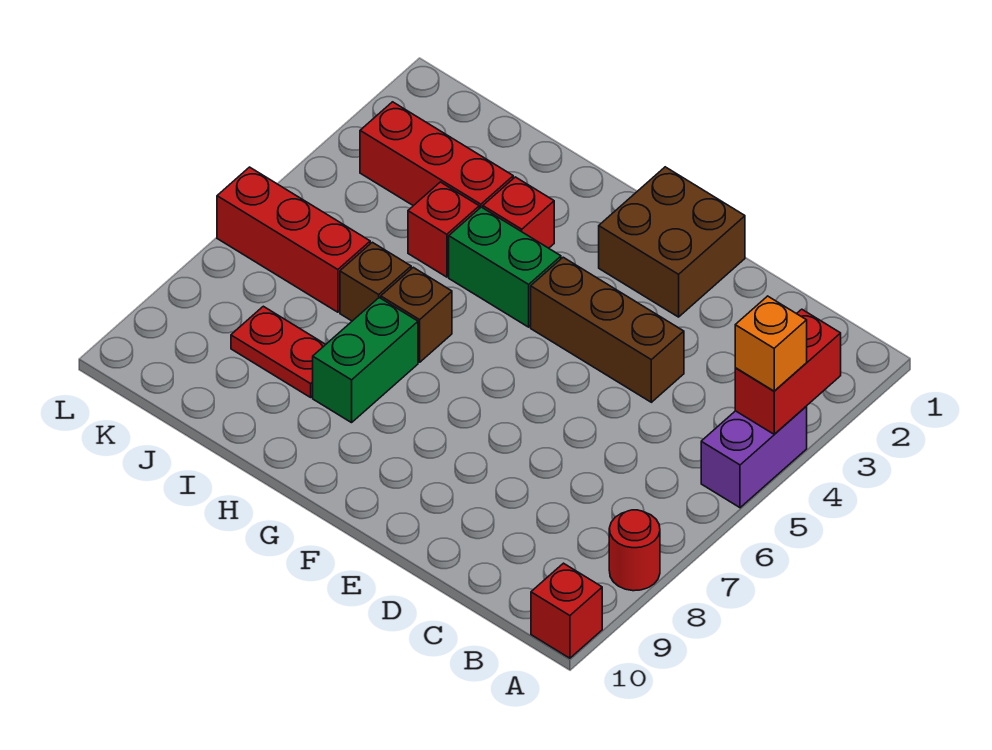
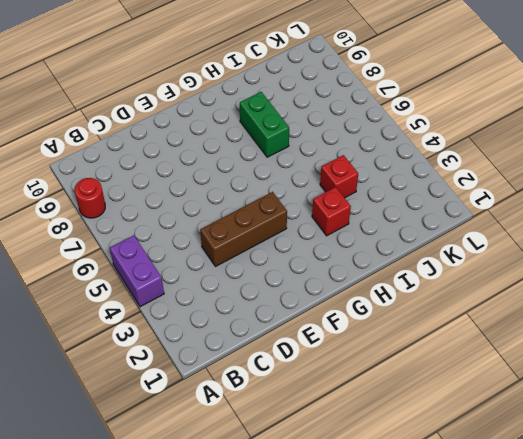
none -> red 1x1 brick [531,563,602,658]
none -> brown 2x2 brick [599,167,745,317]
none -> green 1x2 brick [449,207,561,327]

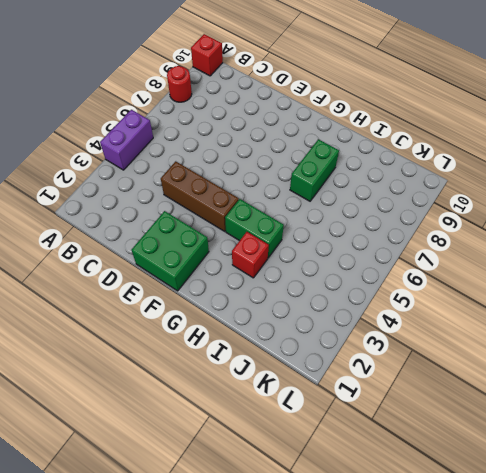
green 2x2 brick [132,211,209,291] -> brown 2x2 brick [599,167,745,317]
none -> brown 1x1 brick [381,267,452,362]
none -> red 1x3 brick [360,102,513,209]
none -> red 1x1 brick [408,182,479,277]

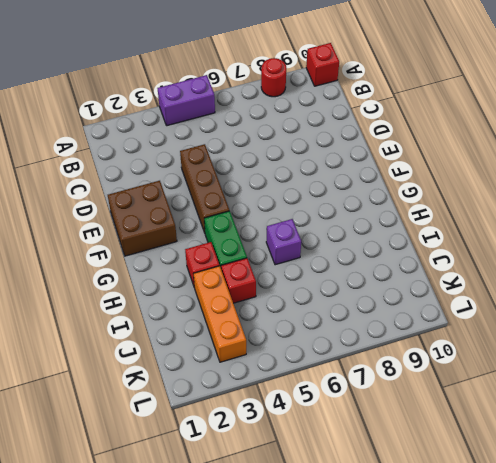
purple 1x1 brick [266,219,301,265] -> brown 1x1 brick [381,267,452,362]
orange 1x3 brick [194,266,246,362] -> red 1x3 brick [360,102,513,209]
none -> green 1x2 brick [313,298,418,423]
none -> brown 1x1 brick [340,242,411,321]
none -> red 1x2 plate [231,306,326,397]

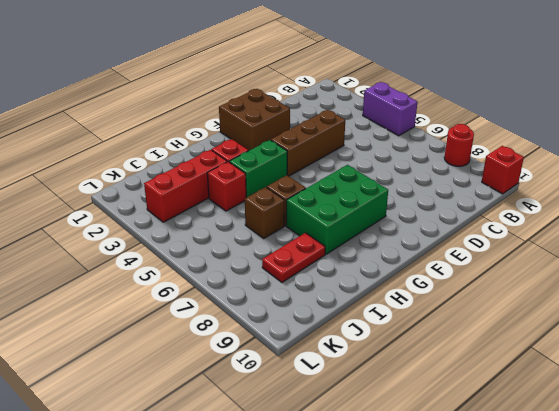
green 2x3 brick [286,165,388,254] -> green 1x2 brick [313,298,418,423]
none -> red 1x3 brick [217,167,370,312]
none -> red 1x2 brick [735,309,841,434]
none -> orange 1x1 brick [735,296,807,391]

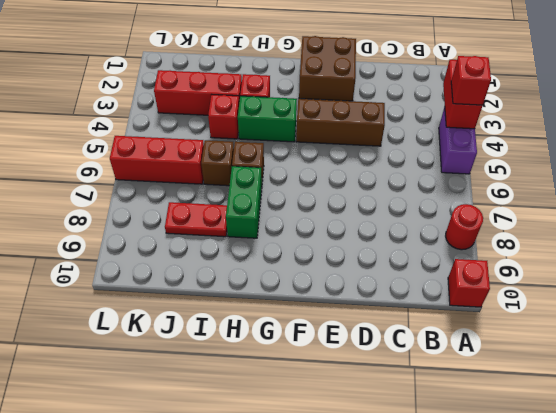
red 1x1 brick [451,56,491,105] -> orange 1x1 brick [735,296,807,391]

